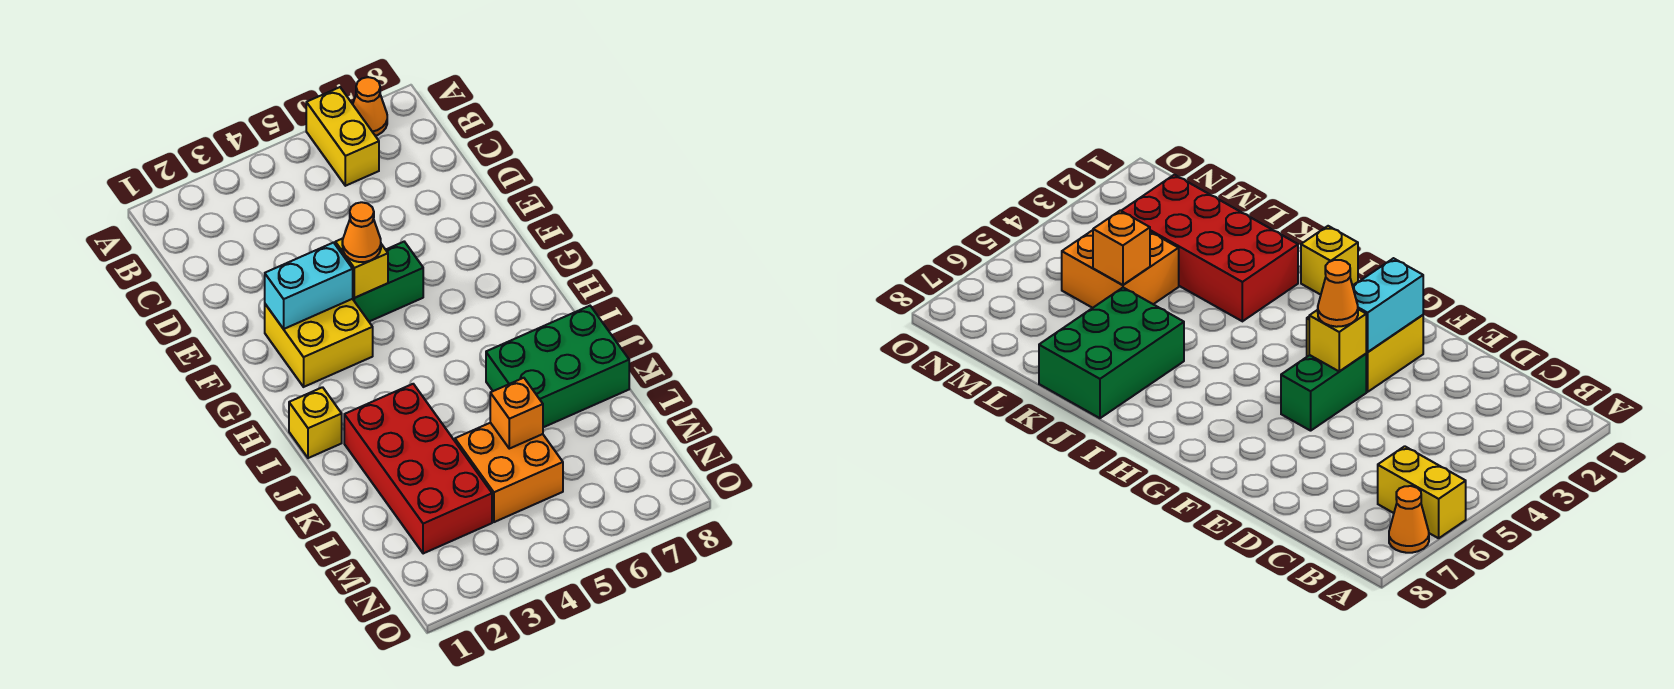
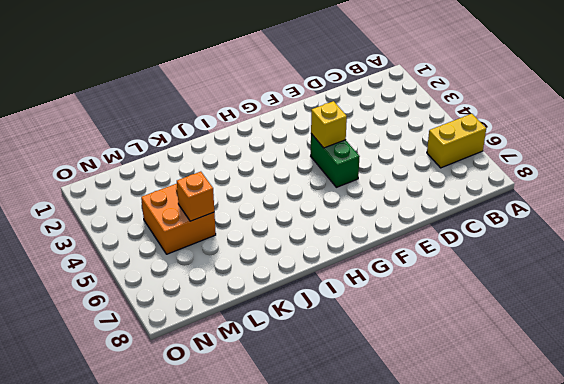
none -> orange 1x1 cone [353,77,387,136]
none -> yellow 2x2 brick [265,299,373,387]
none -> yellow 1x1 brick [289,387,342,458]

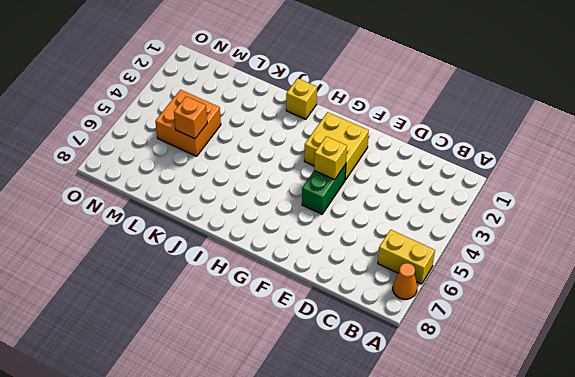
none -> red 2x4 brick [344,384,492,554]
none -> green 2x3 brick [486,306,629,427]
none -> cyan 1x2 brick [265,243,353,329]

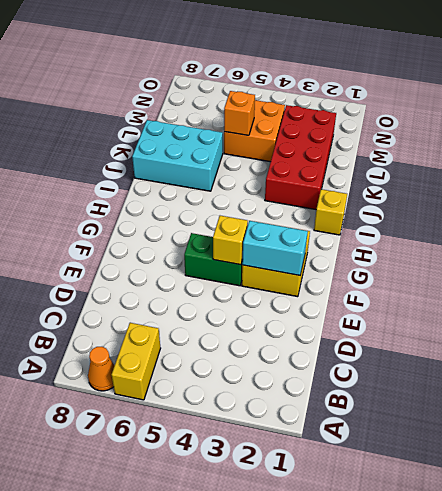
cyan 2x3 brick [132,120,223,191] -> green 2x3 brick [486,306,629,427]
none -> orange 1x1 cone [342,202,381,262]

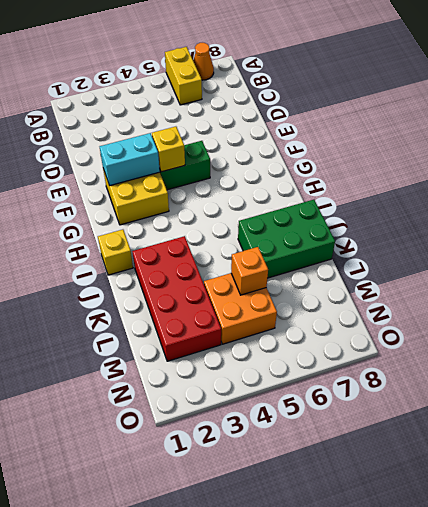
none -> orange 1x1 cone [342,202,381,262]

